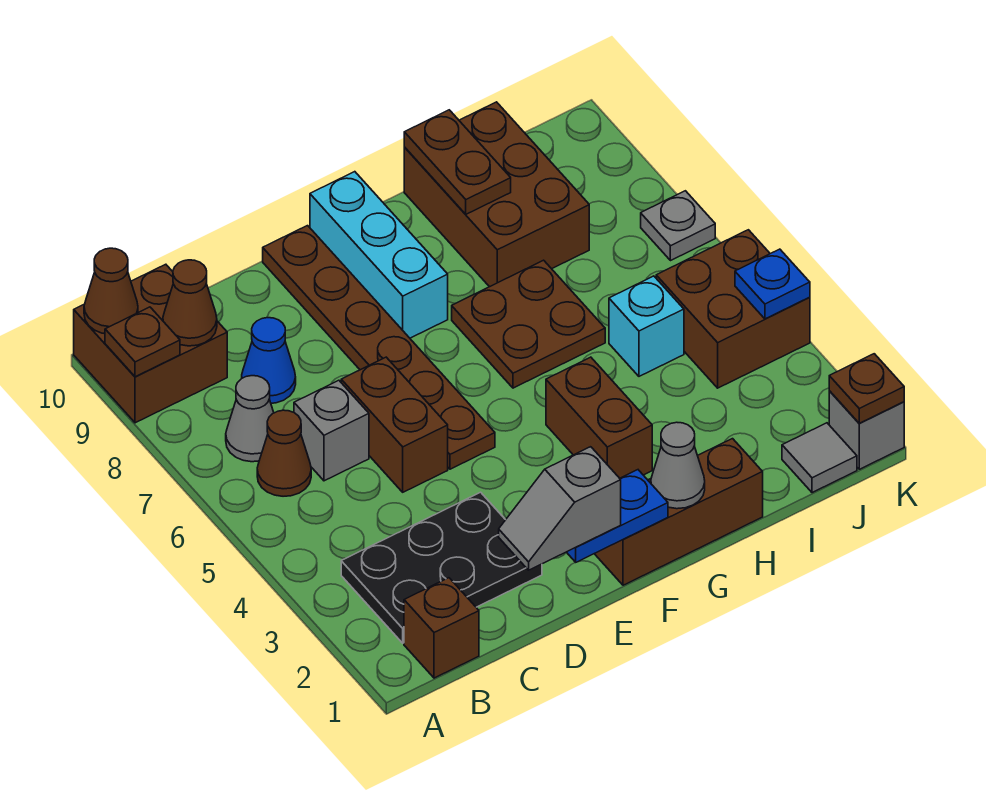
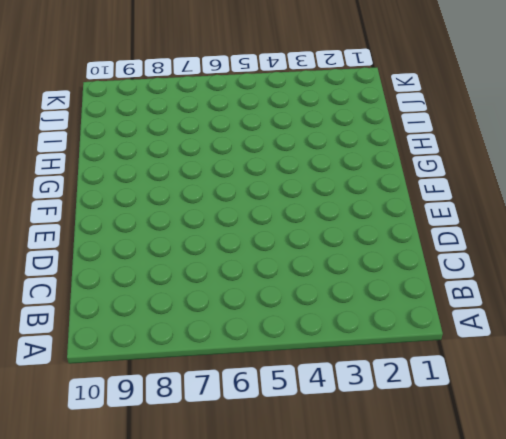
none -> brown 2x2 brick [74,264,227,423]
none -> brown 1x1 brick [404,578,479,678]
none -> black 2x3 plate [341,492,542,643]

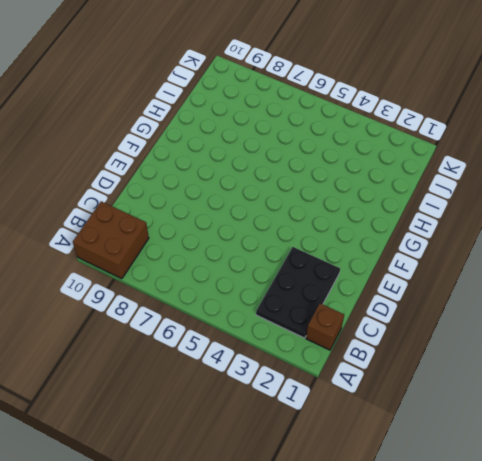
none -> brown 1x1 cone [257,410,311,496]
none -> grey 1x1 cone [226,376,274,462]
none -> grey 1x1 brick [294,380,369,481]

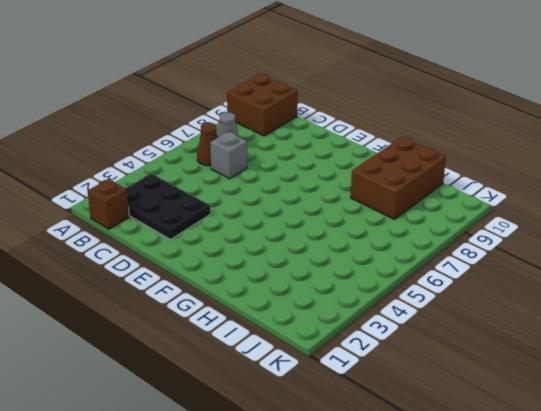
none -> blue 1x1 cone [242,318,296,403]
none -> brown 1x2 brick [341,357,448,492]
none -> brown 1x6 plate [263,226,495,469]

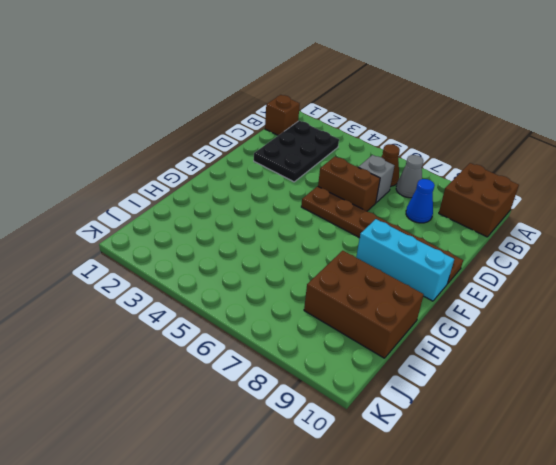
none -> brown 1x3 brick [594,439,763,585]
none -> brown 1x2 brick [546,357,652,478]
none -> brown 2x2 plate [452,260,605,388]

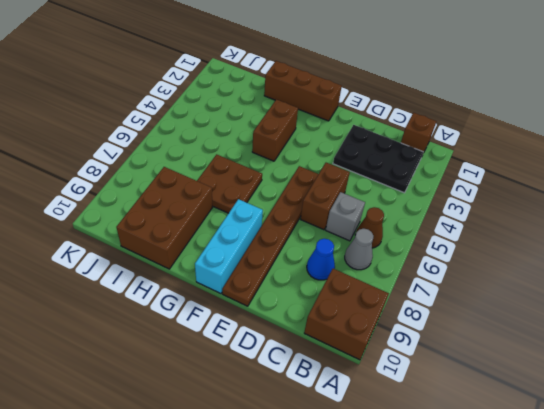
none -> cyan 1x1 brick [609,276,684,376]
none -> grey 1x1 tile [782,423,857,493]
none -> brown 2x2 brick [656,230,810,388]

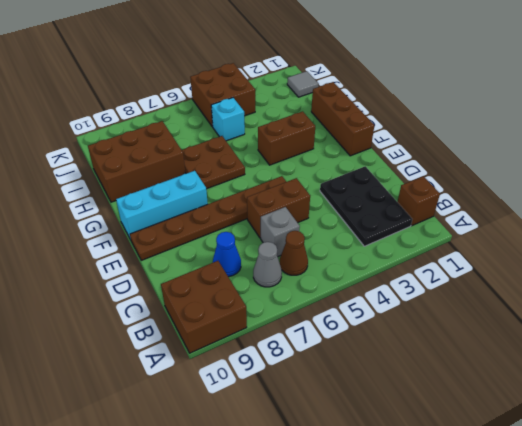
none -> grey 1x1 brick [829,391,904,469]
none -> grey 1x1 plate [641,191,715,261]
none -> brown 1x1 plate [105,307,180,377]

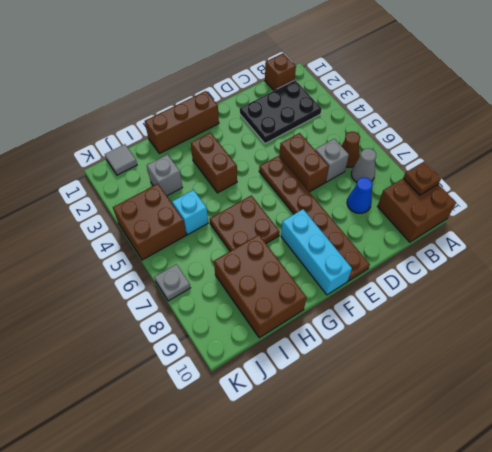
grey 1x1 brick [147,155,182,196] -> grey 1x1 brick moved to [829,391,904,469]
none -> brown 1x1 cone [84,248,138,334]
none -> brown 1x1 cone [163,260,217,346]
none -> blue 1x2 plate [567,470,668,562]

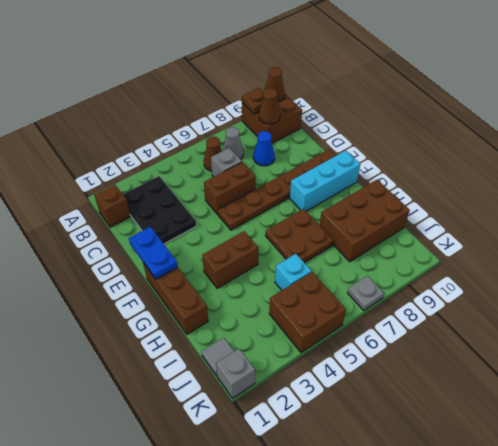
none -> grey 1x1 cone [651,422,705,509]
none -> brown 1x2 plate [404,110,511,214]
none -> brown 1x1 plate [829,354,904,423]

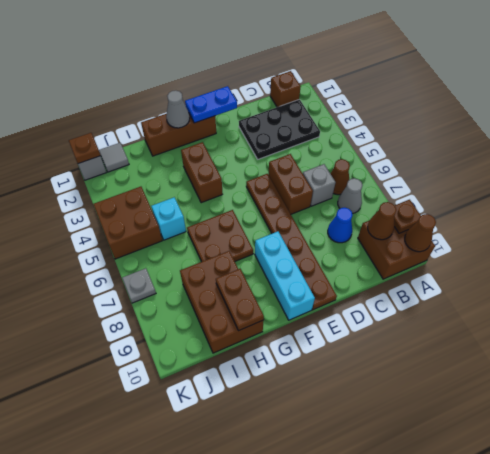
none -> blue 1x1 plate [735,249,810,319]
none -> grey 1x2 slope [499,447,621,570]

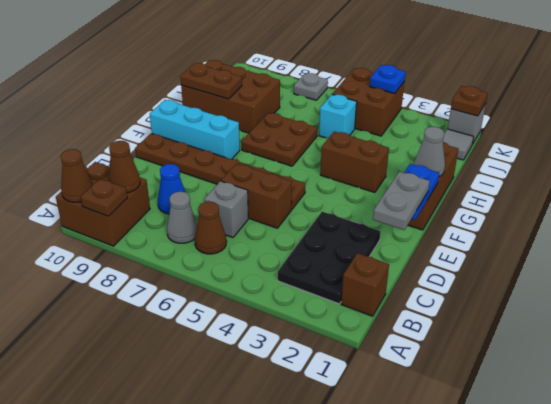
grey 1x2 plate [373,172,430,230] -> grey 1x2 slope [499,447,621,570]

